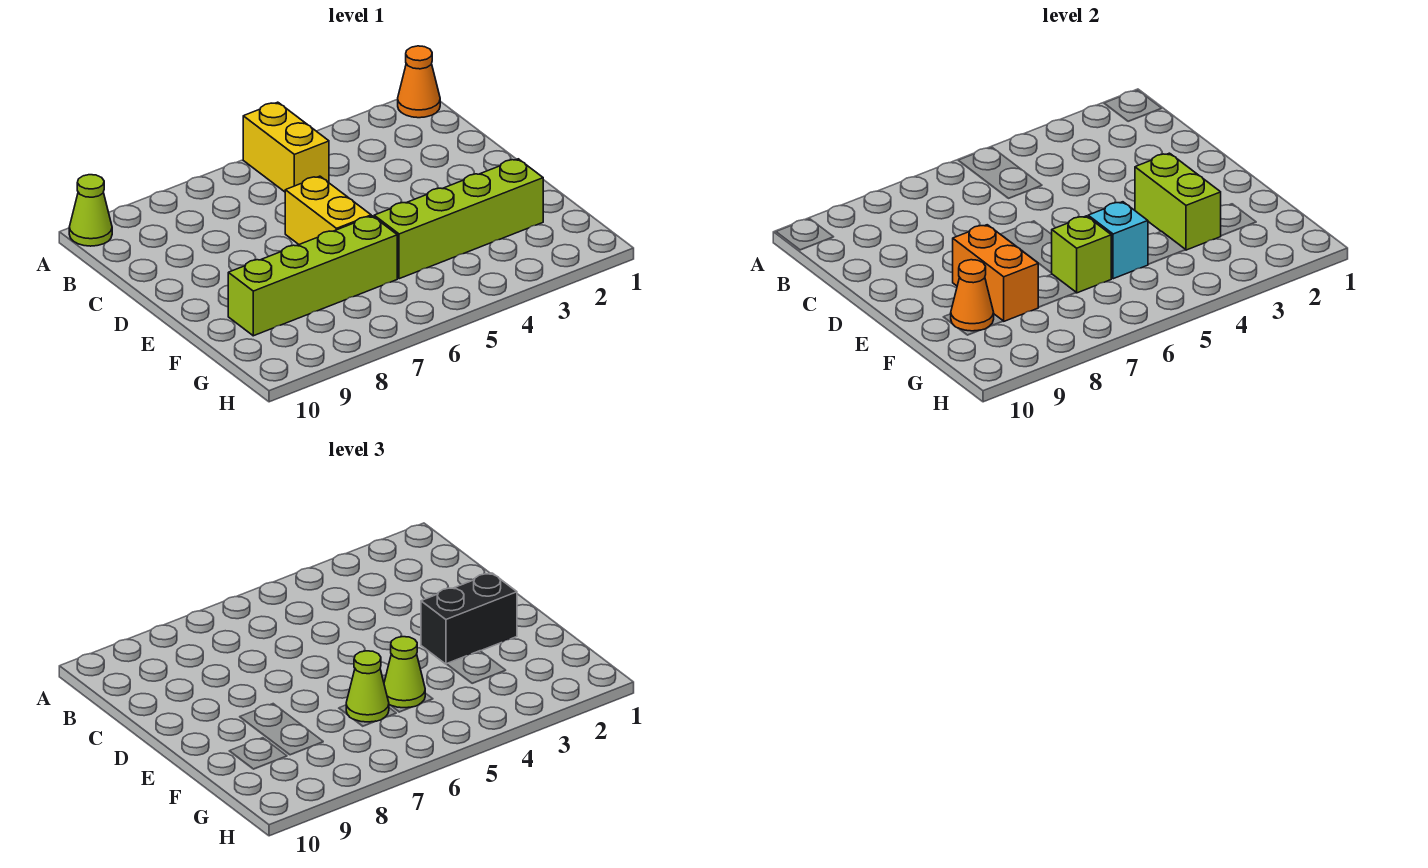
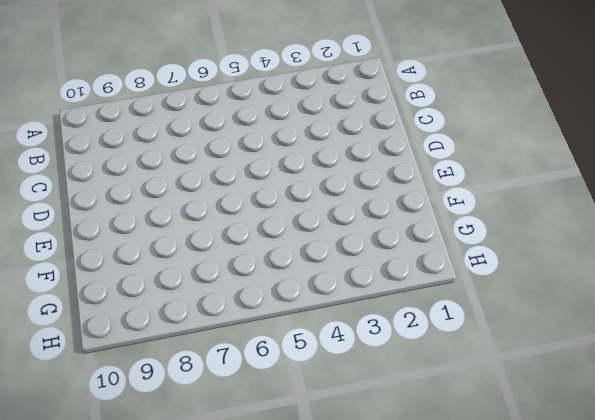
none -> orange 1x1 cone [398,46,440,118]
none -> yellow 1x2 brick [243,102,329,192]
none -> lime 1x1 cone [69,175,112,246]

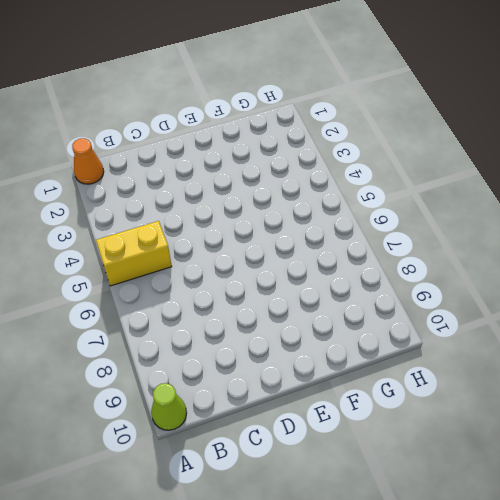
none -> yellow 1x2 brick [285,176,371,244]
none -> lime 1x4 brick [374,159,543,279]
none -> lime 1x4 brick [228,216,397,336]

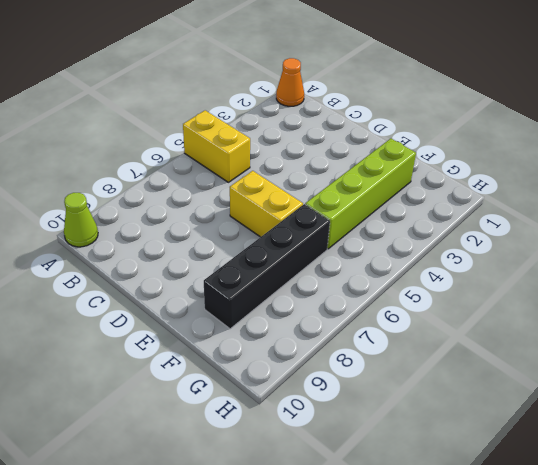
black 1x4 brick [204,204,330,329] -> lime 1x4 brick [228,216,397,336]
none -> lime 1x2 brick [1135,153,1221,250]
none -> orange 1x2 brick [953,225,1038,321]
none -> cyan 1x1 brick [1088,202,1148,279]

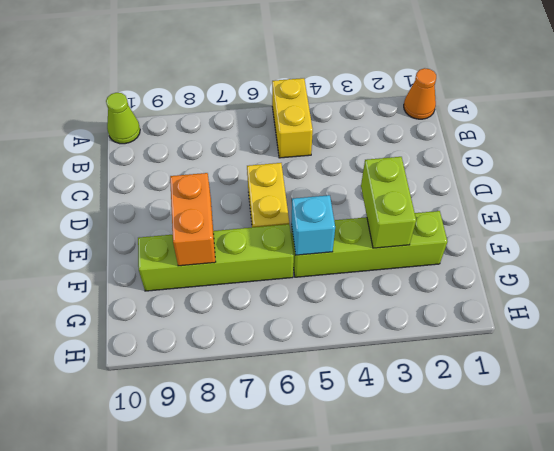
none -> lime 1x1 brick [1052,216,1111,293]
none -> orange 1x1 cone [951,260,994,331]
none -> black 1x2 brick [421,573,517,664]

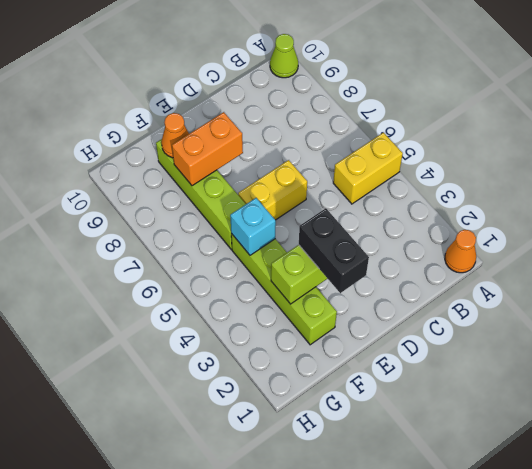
none -> lime 1x1 brick [1052,216,1111,293]
none -> lime 1x1 cone [384,637,425,708]
none -> lime 1x1 cone [346,651,389,722]

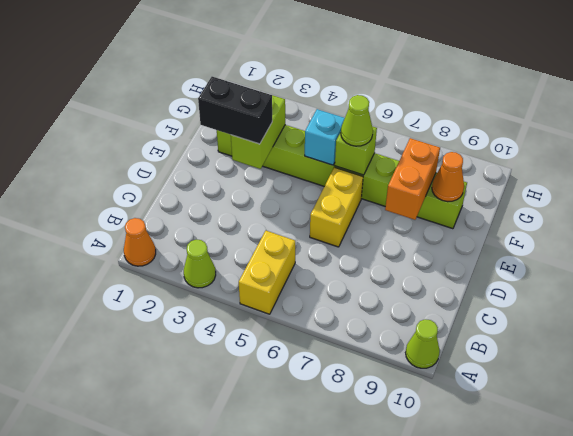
lime 1x1 cone [184,240,216,288] -> lime 1x1 cone moved to [384,637,425,708]

